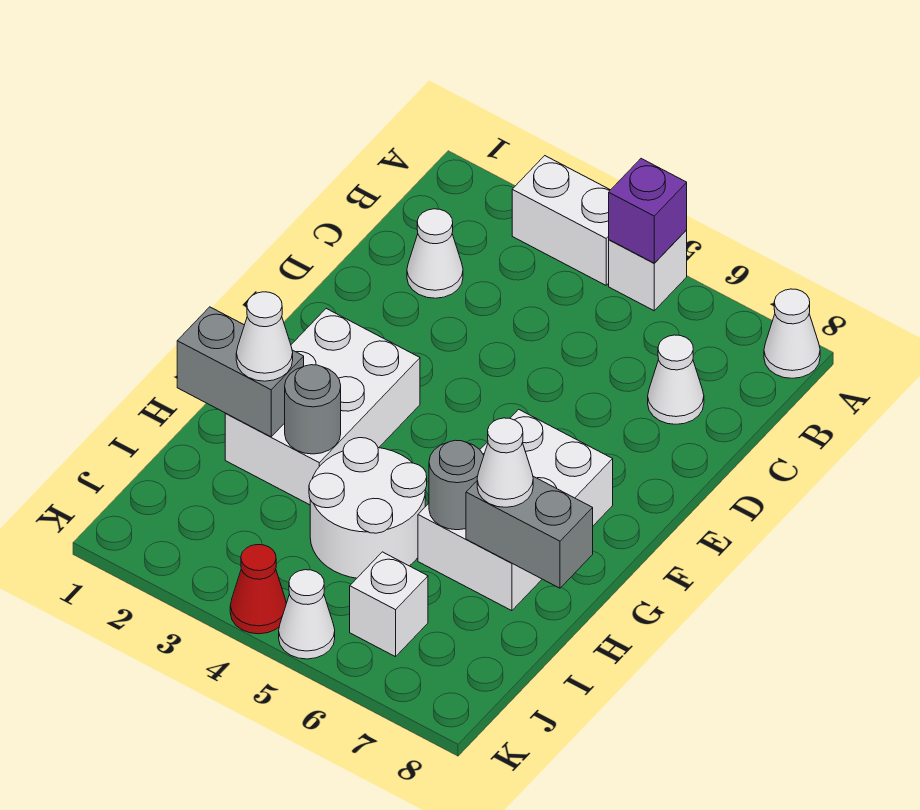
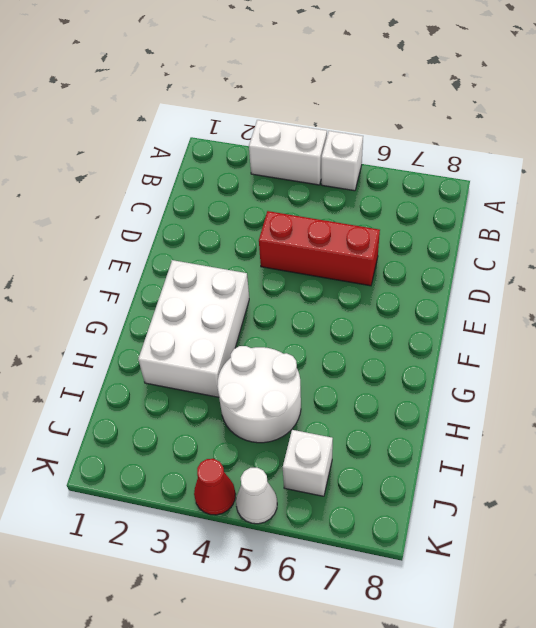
red 1x3 brick [259,211,380,286] -> none
none -> white 1x1 cone [764,289,820,378]
none -> white 1x1 cone [407,209,463,298]
none -> white 1x1 cone [648,335,704,424]

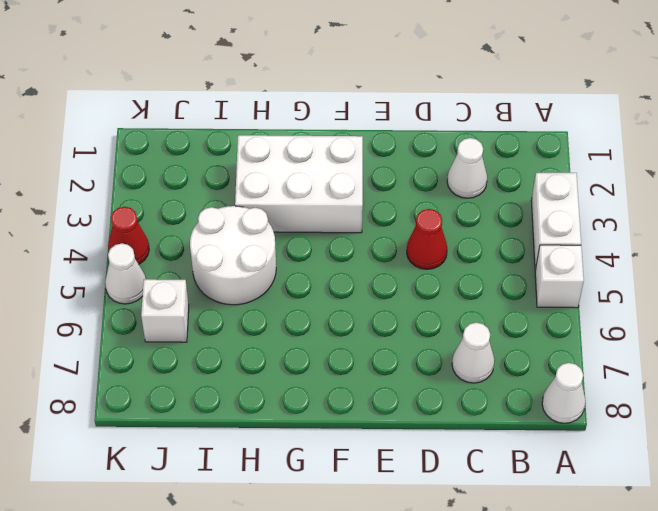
red 1x1 cone [407,209,447,269] -> none
none -> white 2x3 brick [418,409,613,611]
none -> purple 1x1 brick [609,159,687,263]
none -> grey 1x2 brick [177,307,304,437]

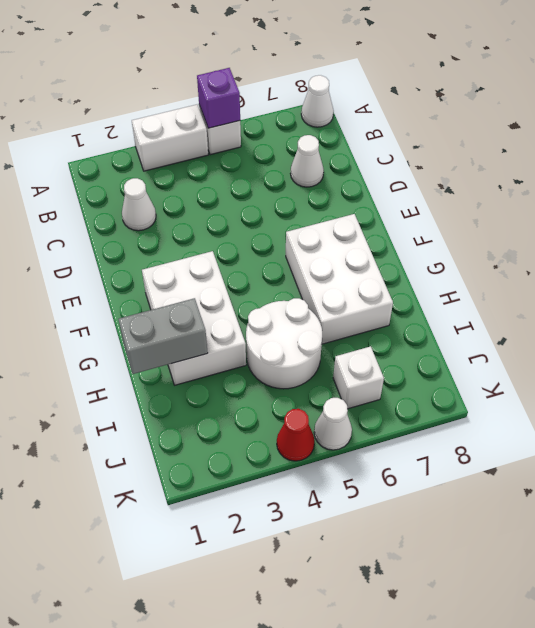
none -> grey 1x1 round brick [285,365,341,454]
none -> grey 1x1 round brick [429,440,484,530]
none -> grey 1x2 brick [466,476,593,588]

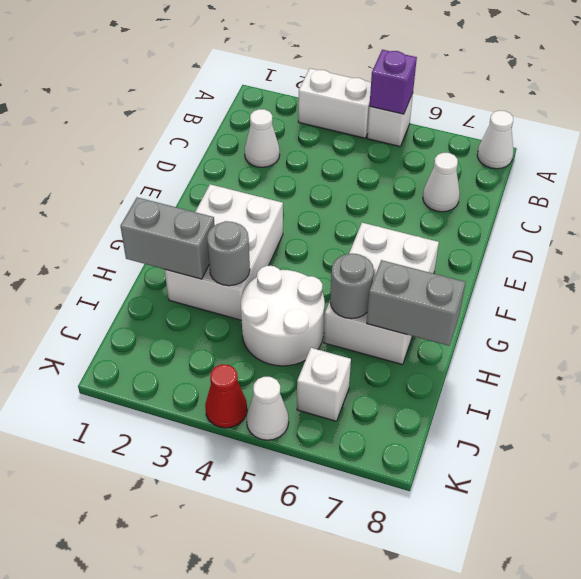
none -> white 1x1 cone [236,292,293,381]
none -> white 1x1 cone [477,418,533,507]

